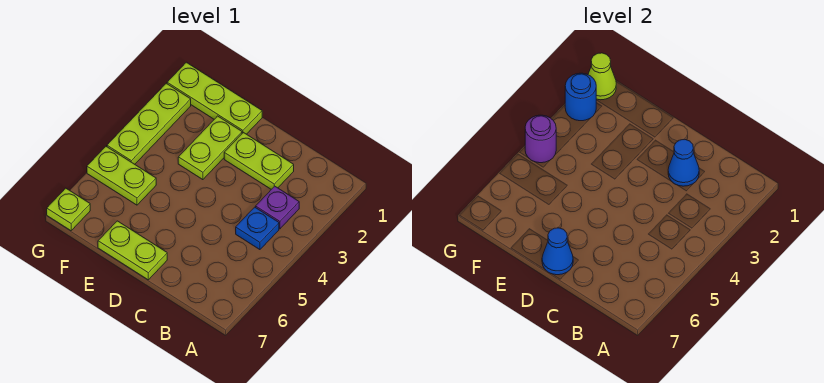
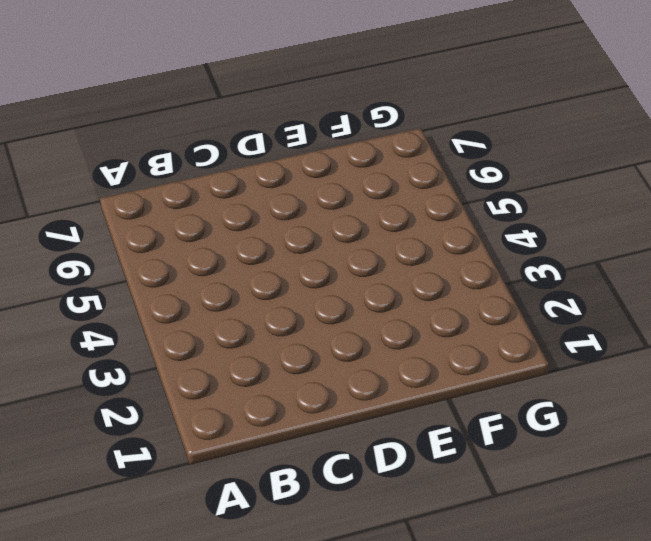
none -> purple 1x1 plate [256,186,299,229]
none -> blue 1x1 plate [236,207,279,250]
none -> lime 1x2 plate [224,133,294,189]

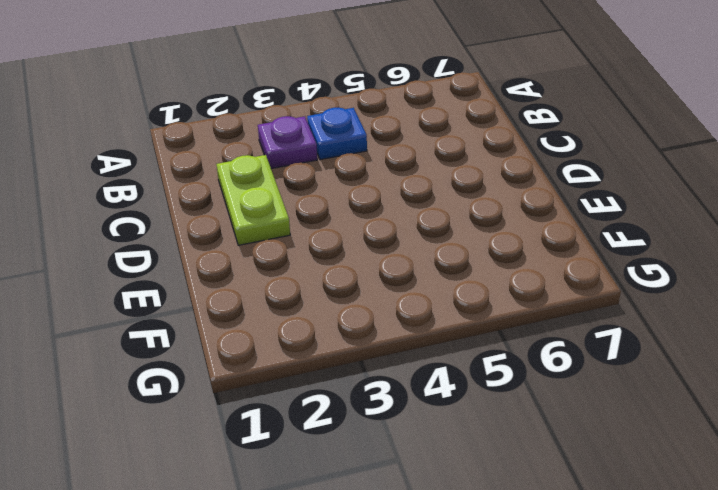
none -> lime 1x2 plate [98,221,167,280]
none -> lime 1x3 plate [167,62,262,134]
none -> lime 1x2 plate [178,116,242,180]

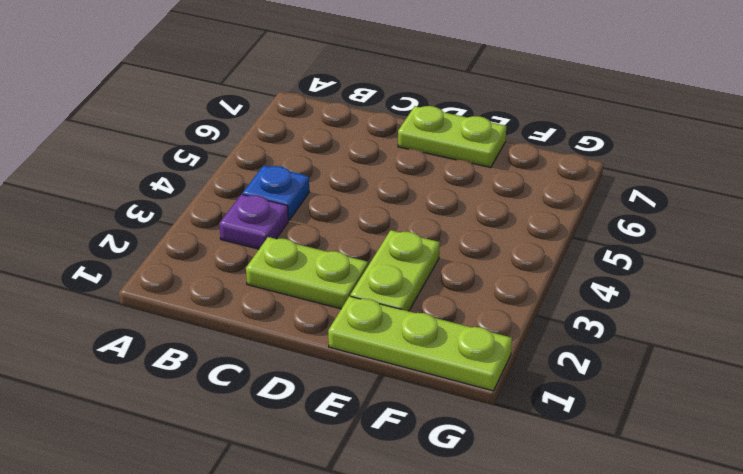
none -> lime 1x2 plate [87,147,156,205]
none -> lime 1x3 plate [107,83,191,164]
none -> lime 1x1 plate [47,188,90,231]

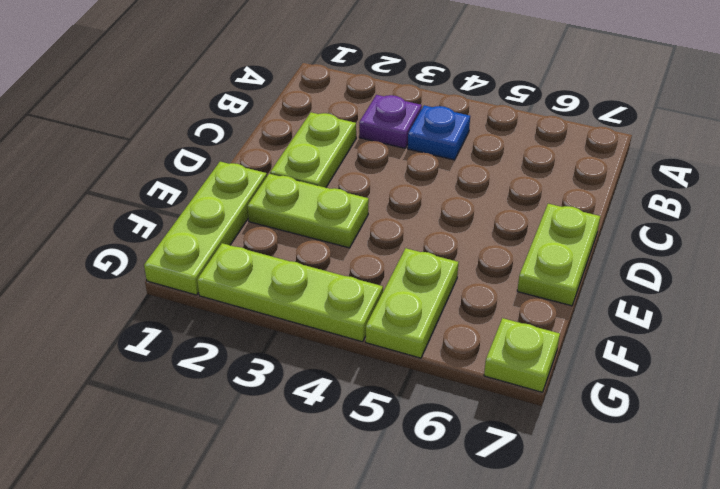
none -> blue 1x1 cone [668,140,699,186]
none -> blue 1x1 cone [542,228,573,275]
none -> lime 1x1 cone [588,53,616,100]

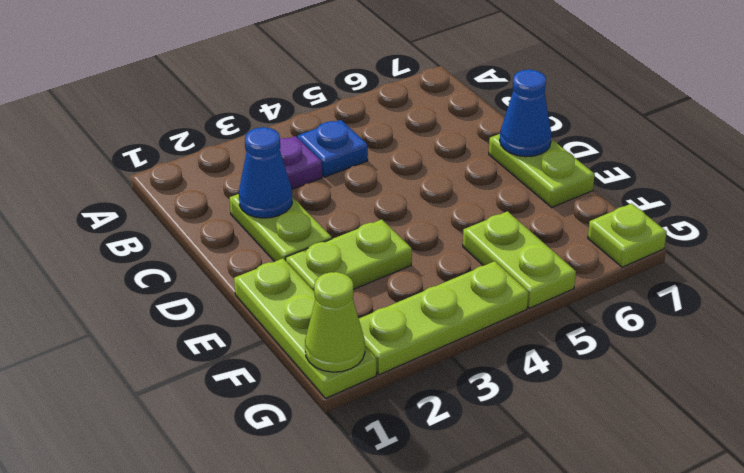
none -> blue 1x1 round brick [565,73,596,121]
none -> purple 1x1 round brick [525,115,556,163]

